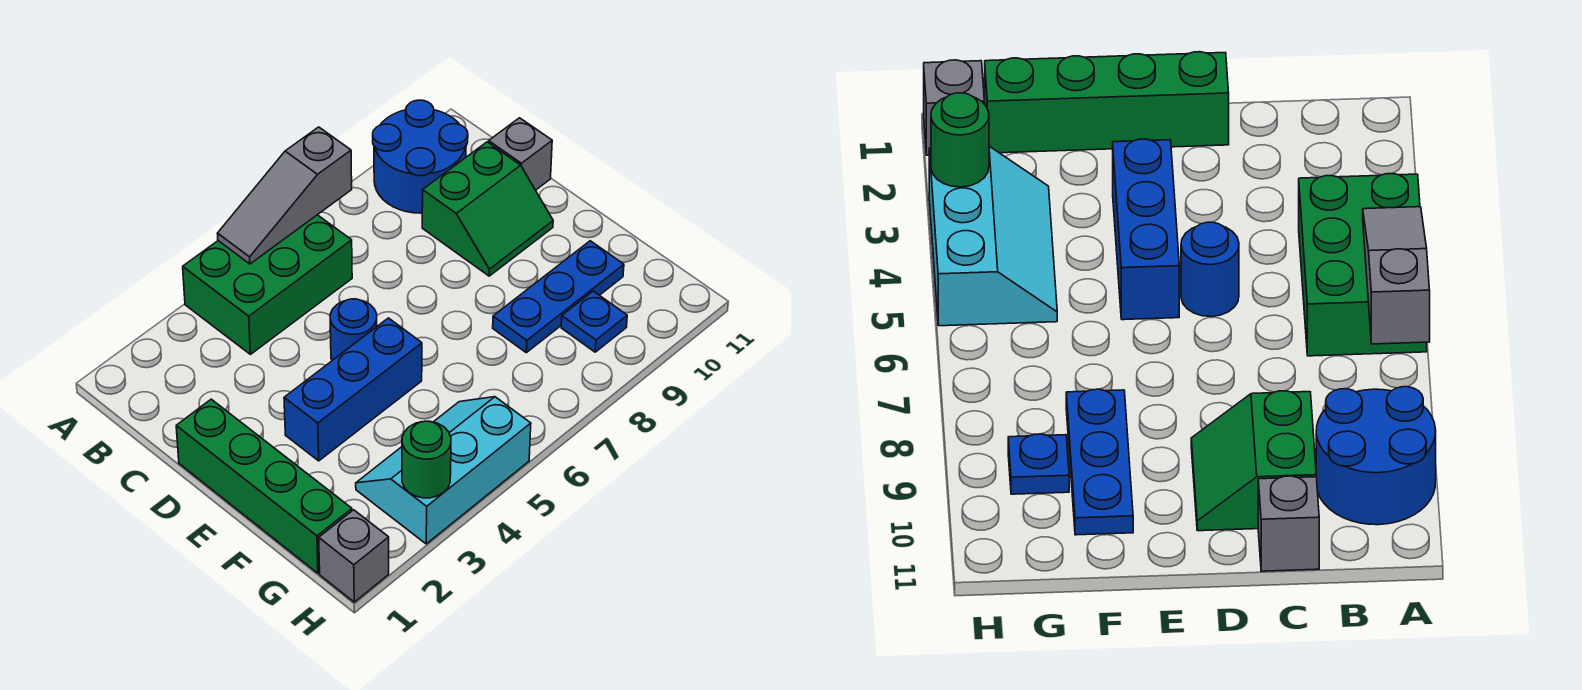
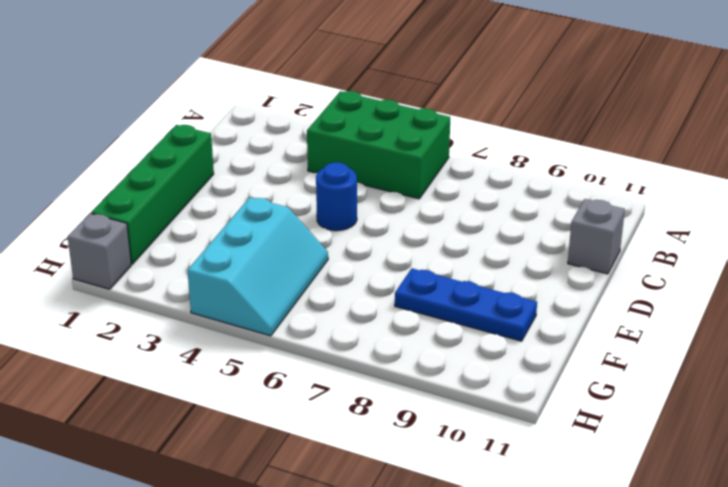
cyan 2x3 slope [187,197,328,336] -> cyan 2x3 slope turned to [356,397,531,544]
none -> blue 2x2 round brick [373,100,468,213]
none -> green 2x2 slope [422,142,553,276]
none -> blue 1x3 brick [284,318,422,461]

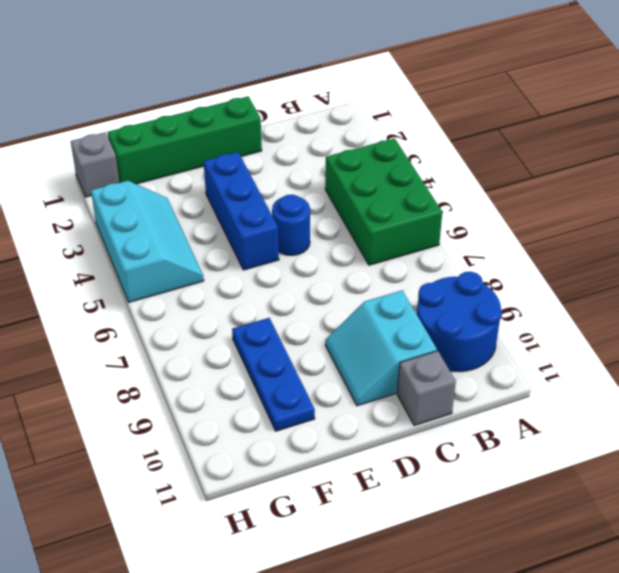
cyan 2x2 slope [325,290,437,406] -> green 2x2 slope [422,142,553,276]
none -> blue 1x1 plate [561,291,627,352]
none -> grey 1x3 slope [218,127,352,264]
none -> green 1x1 round brick [402,421,451,498]

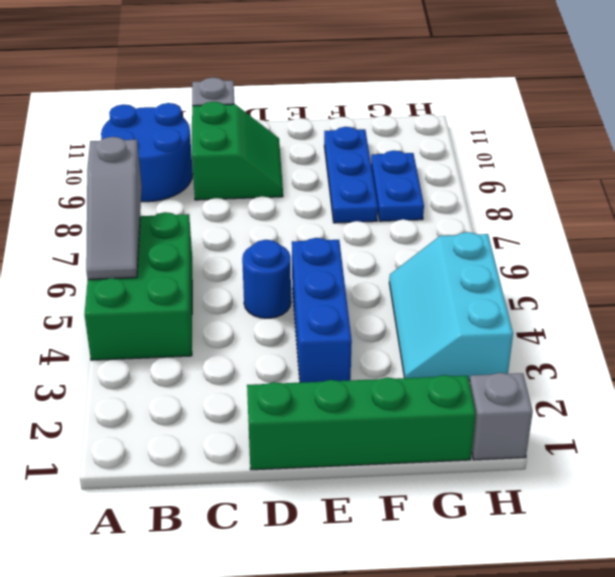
blue 1x2 plate [371,150,424,221] -> blue 1x1 plate [561,291,627,352]
none -> green 1x1 round brick [402,421,451,498]

